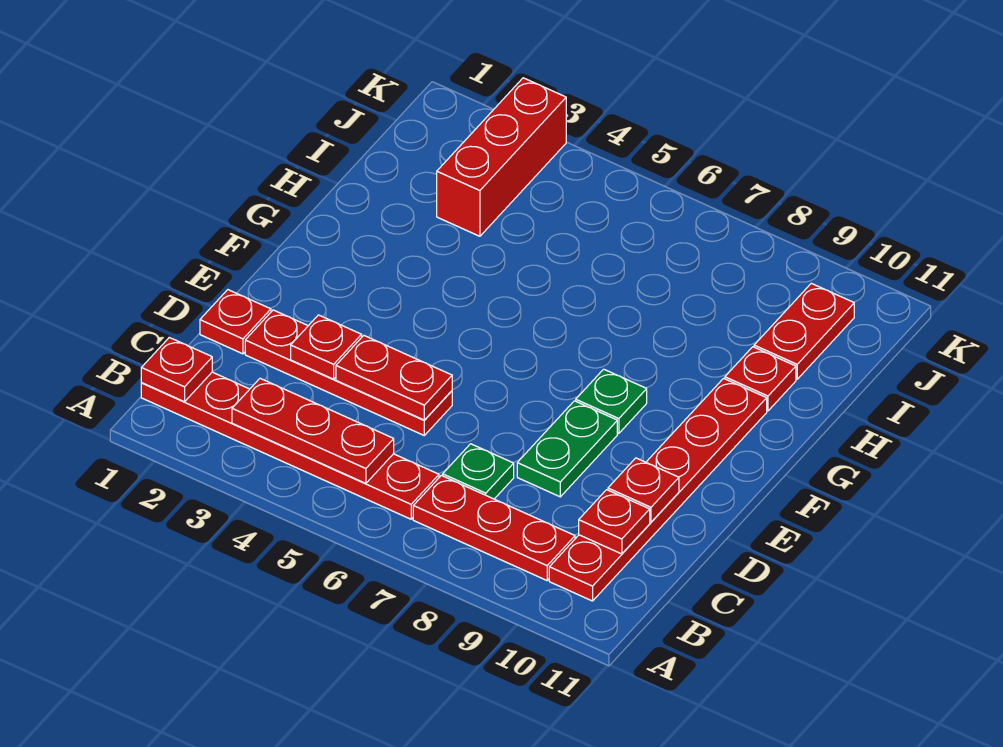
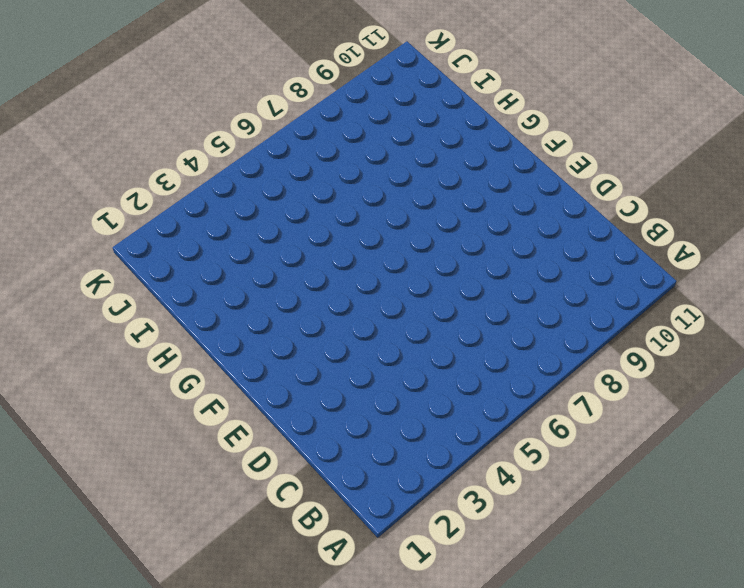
none -> red 1x6 plate [141,372,439,519]
none -> red 1x3 plate [413,475,575,580]
none -> red 1x6 plate [549,378,767,601]

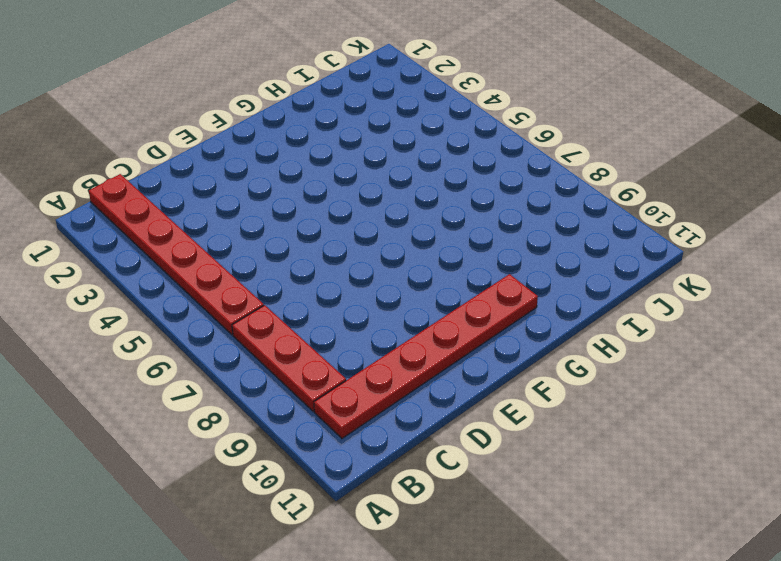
none -> green 1x1 plate [443,444,514,499]
none -> red 1x1 plate [200,290,271,354]
none -> red 1x4 plate [245,310,452,435]

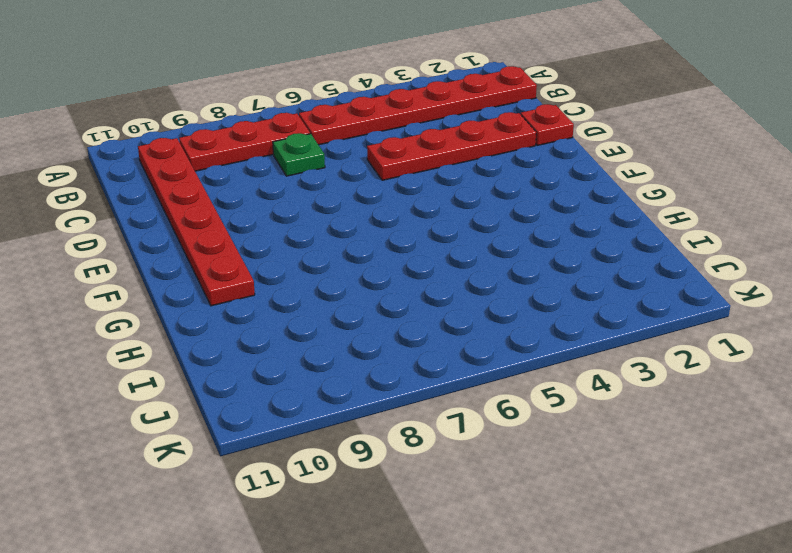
none -> green 1x2 plate [517,401,617,497]
none -> green 1x1 plate [576,369,647,433]
none -> red 1x1 plate [725,347,796,411]

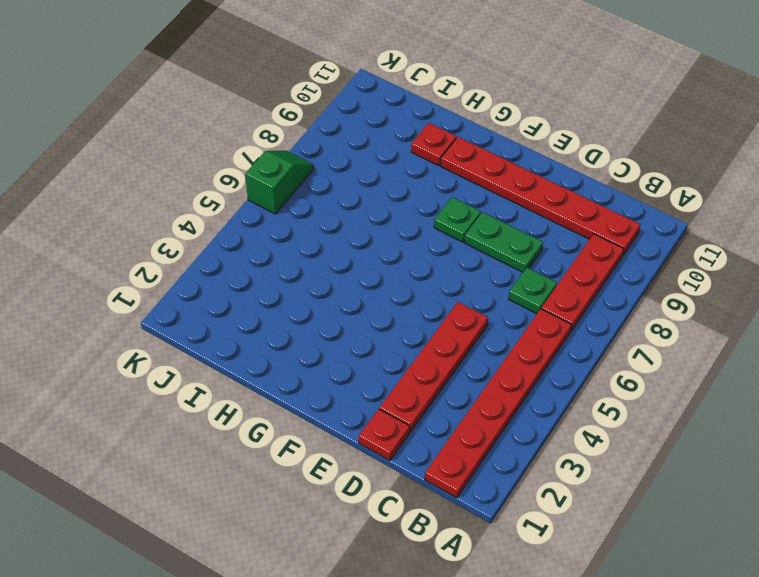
green 1x2 slope [245,151,314,214] -> none
none -> red 1x3 brick [437,78,566,236]
none -> red 1x2 plate [754,283,854,379]
none -> red 1x1 plate [141,337,212,402]

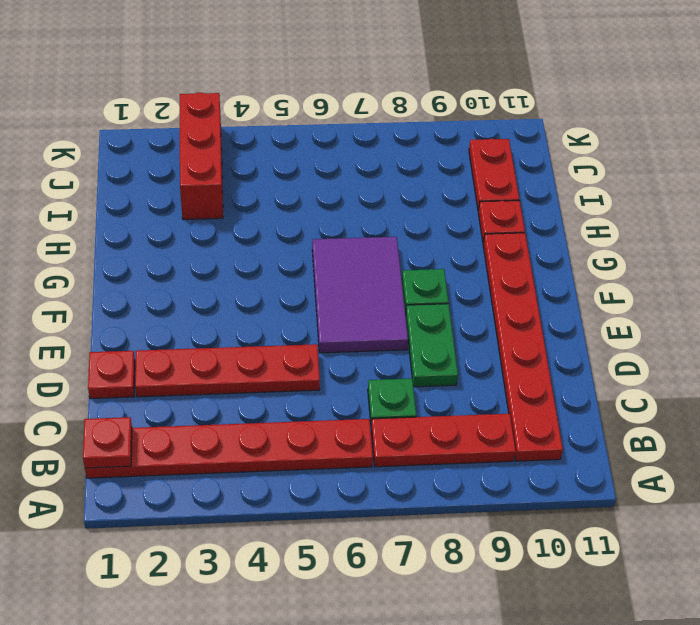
purple 2x3 tile [312,237,408,353] -> none
none -> red 1x3 plate [232,378,394,483]
none -> red 1x1 plate [579,490,650,554]
none -> red 1x1 plate [291,315,362,379]

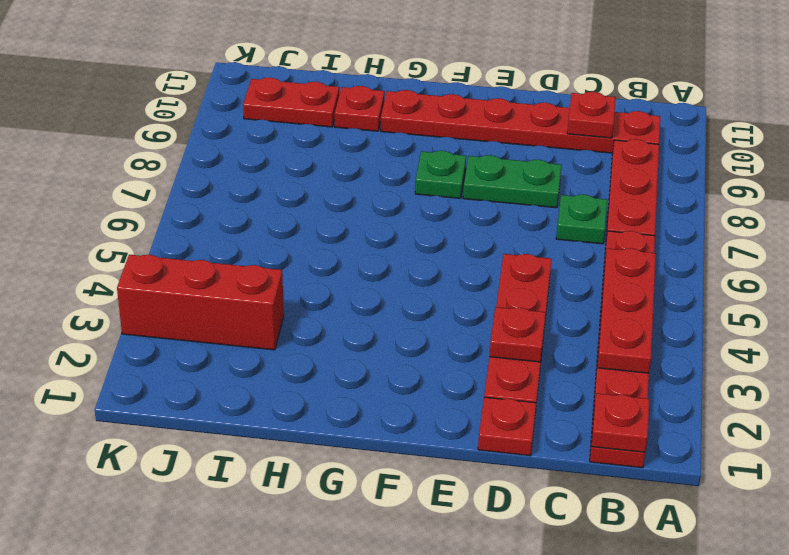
none -> red 1x2 plate [336,336,452,420]
none -> red 1x1 plate [608,458,679,522]

